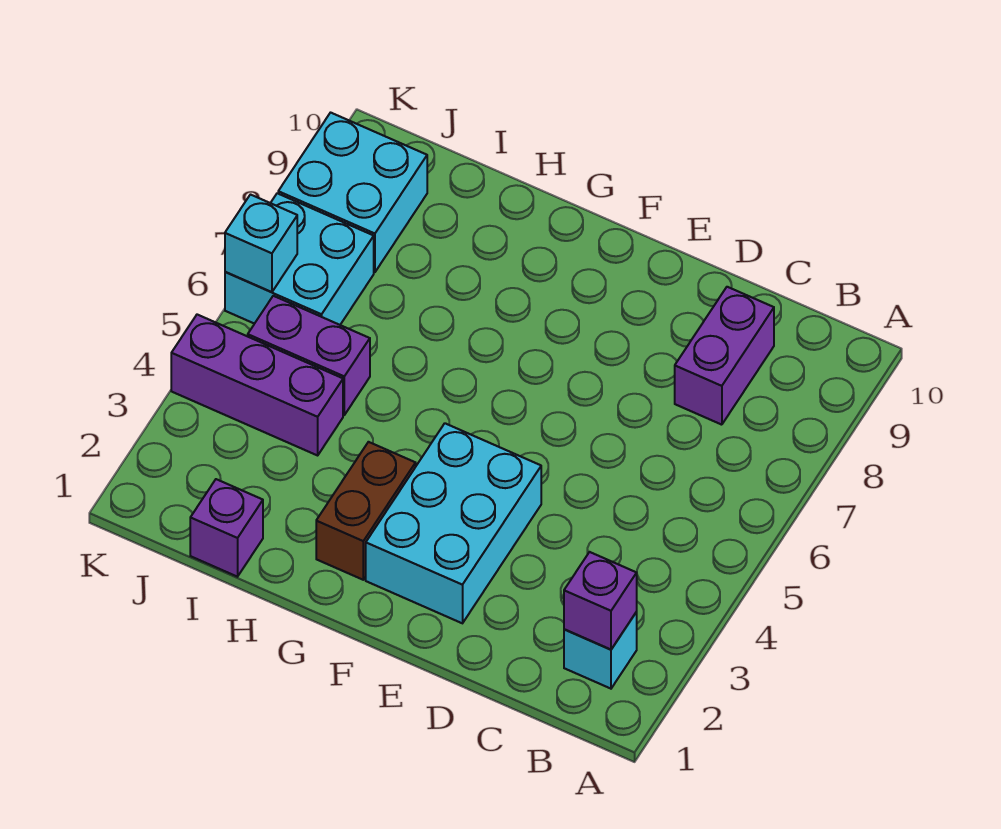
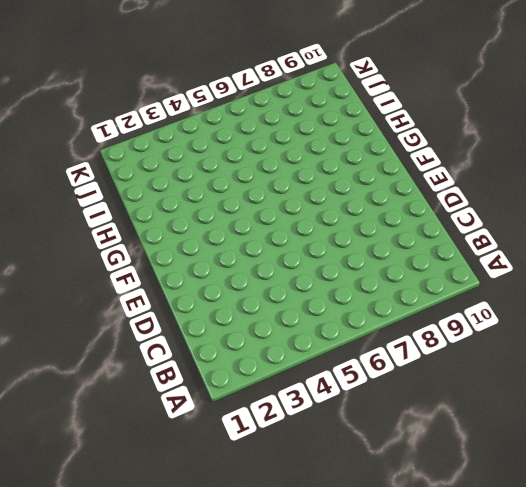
none -> cyan 1x1 brick [564,612,637,689]
none -> purple 1x2 brick [675,287,774,425]

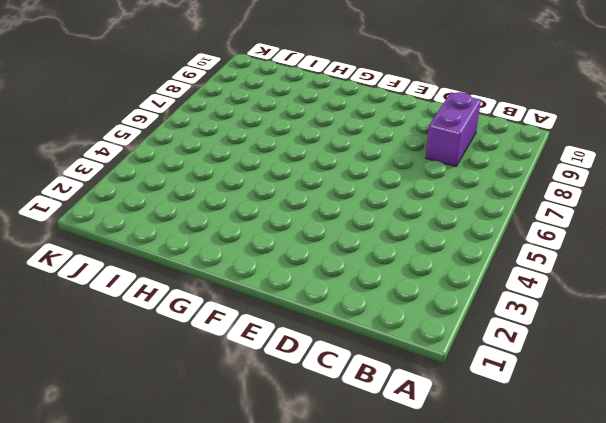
none -> cyan 1x1 brick [564,612,637,689]
none -> cyan 2x3 brick [366,423,541,623]

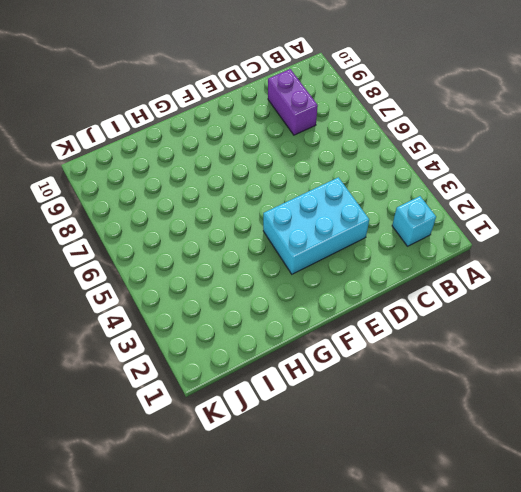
cyan 2x3 brick [263,177,369,274] -> cyan 2x3 brick turned to [366,423,541,623]
none -> brown 1x2 brick [316,442,416,580]
none -> purple 1x1 brick [190,479,263,577]

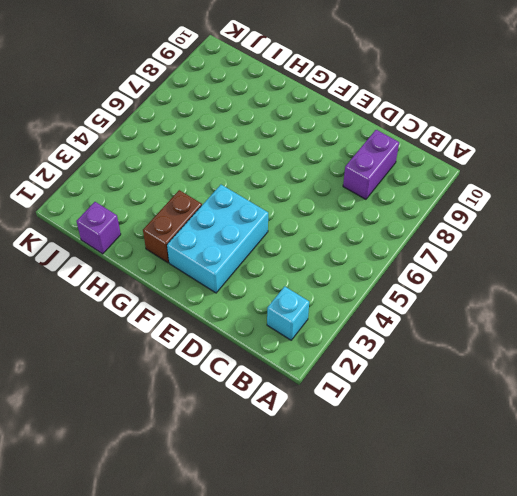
none -> purple 1x3 brick [171,315,343,455]
none -> purple 1x2 brick [248,296,370,415]

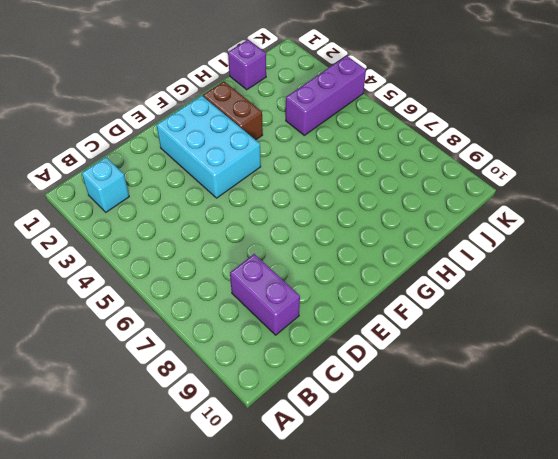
none -> purple 1x2 brick [248,296,370,415]
none -> cyan 2x2 brick [225,193,374,325]

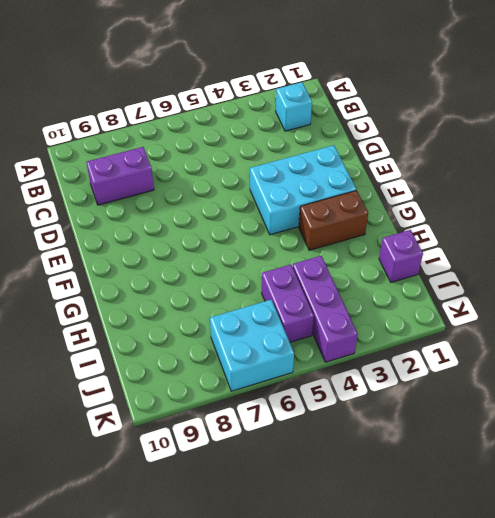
none -> cyan 2x2 brick [278,113,427,272]
none -> purple 1x1 brick [564,552,637,650]

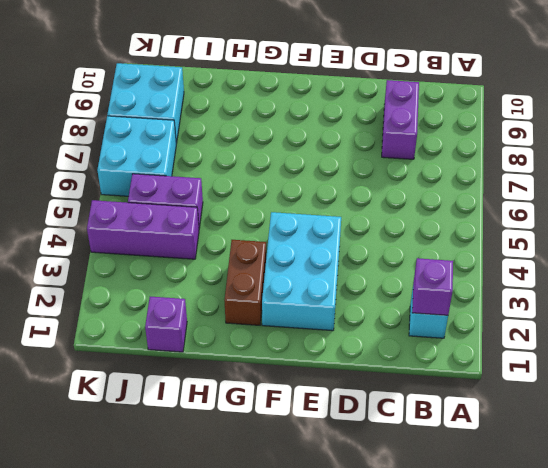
none -> cyan 1x1 brick [225,195,297,292]

